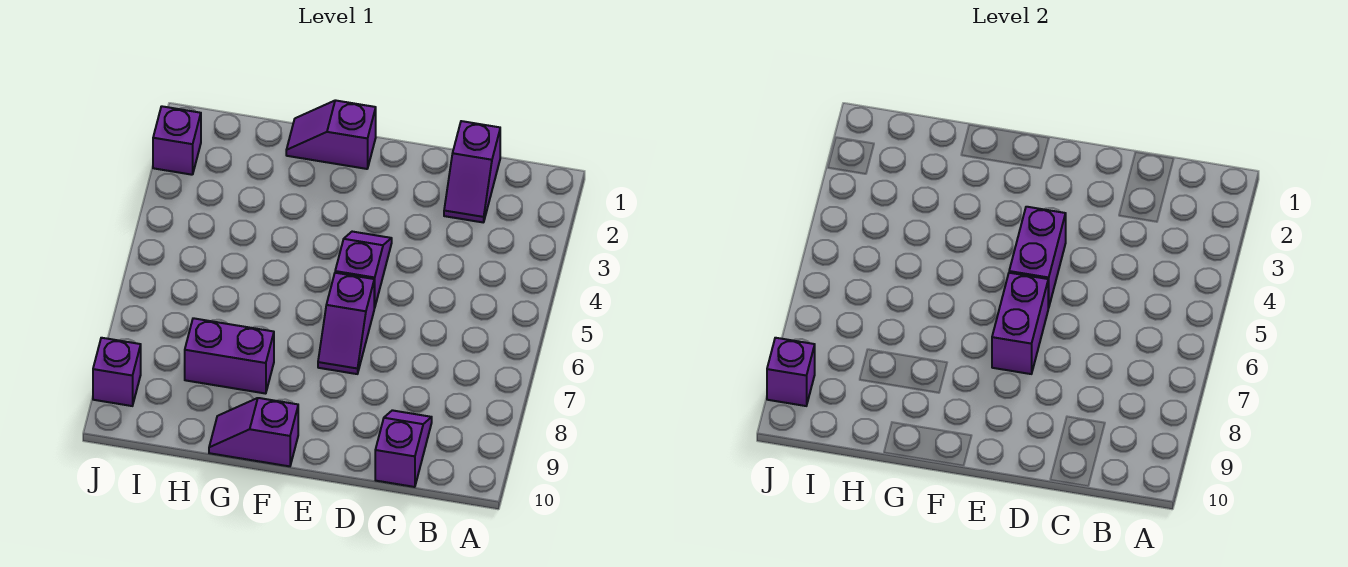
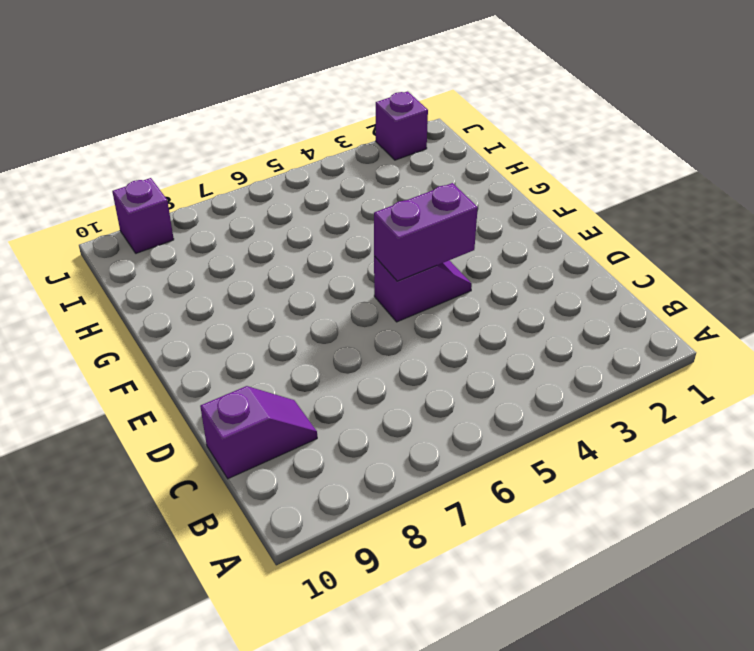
none -> purple 1x2 slope [444,121,500,222]
none -> purple 1x2 slope [318,273,374,374]
none -> purple 1x2 slope [286,100,376,169]

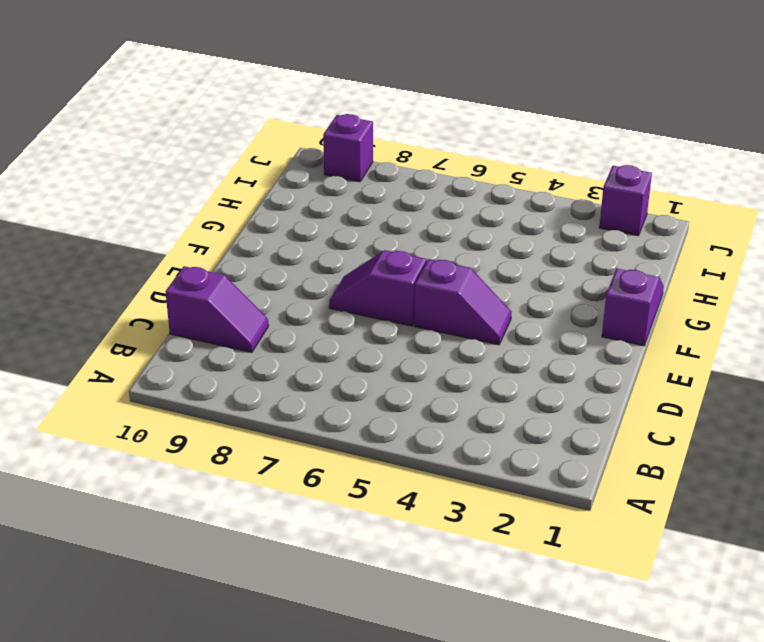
none -> purple 1x2 slope [444,121,500,222]
none -> purple 1x2 slope [209,398,298,466]
none -> purple 1x2 brick [185,318,274,394]

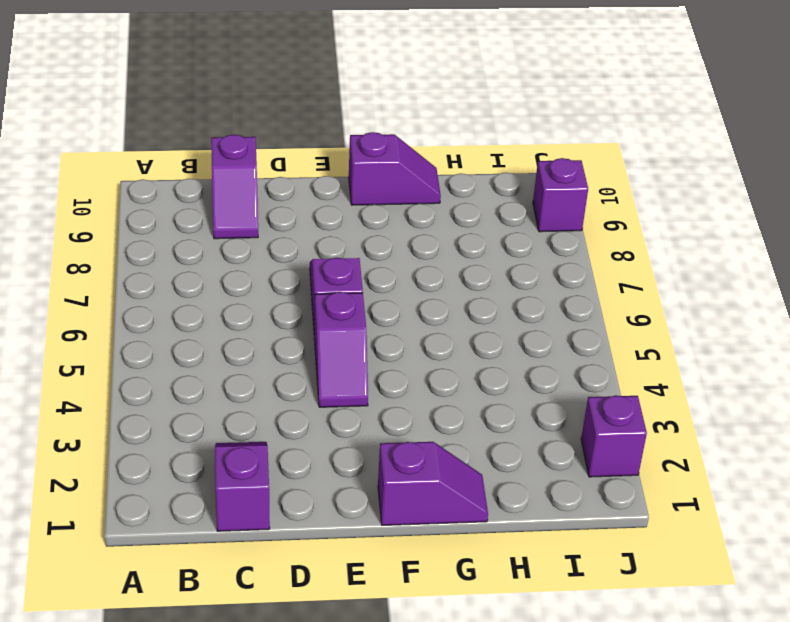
none -> purple 1x2 brick [185,318,274,394]
none -> purple 1x2 brick [1009,207,1066,308]
none -> purple 1x2 brick [992,273,1048,374]

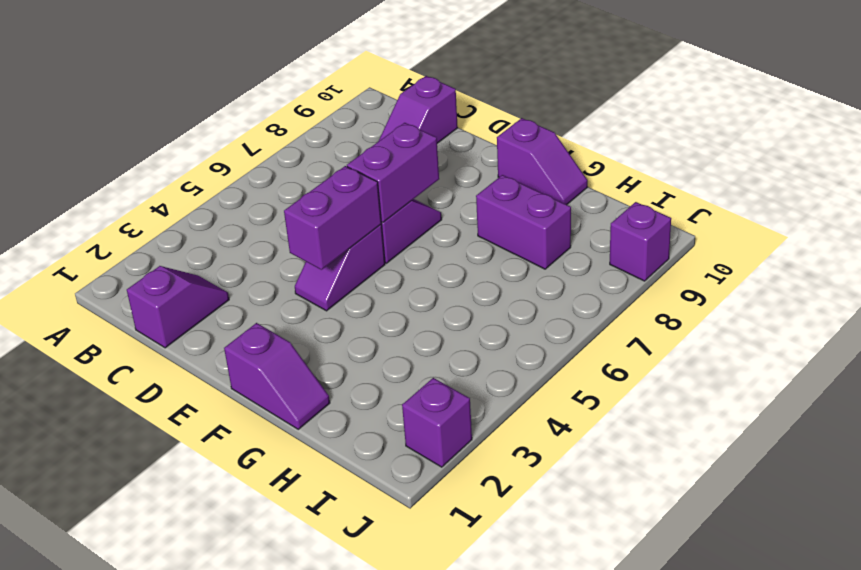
none -> purple 1x1 brick [767,338,815,406]

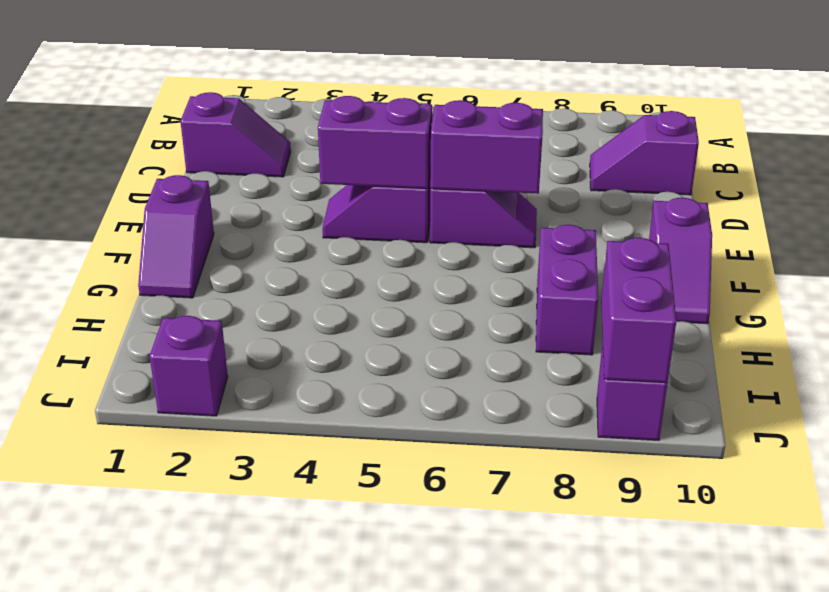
purple 1x2 brick [601,238,676,383] -> purple 1x1 brick [767,338,815,406]

